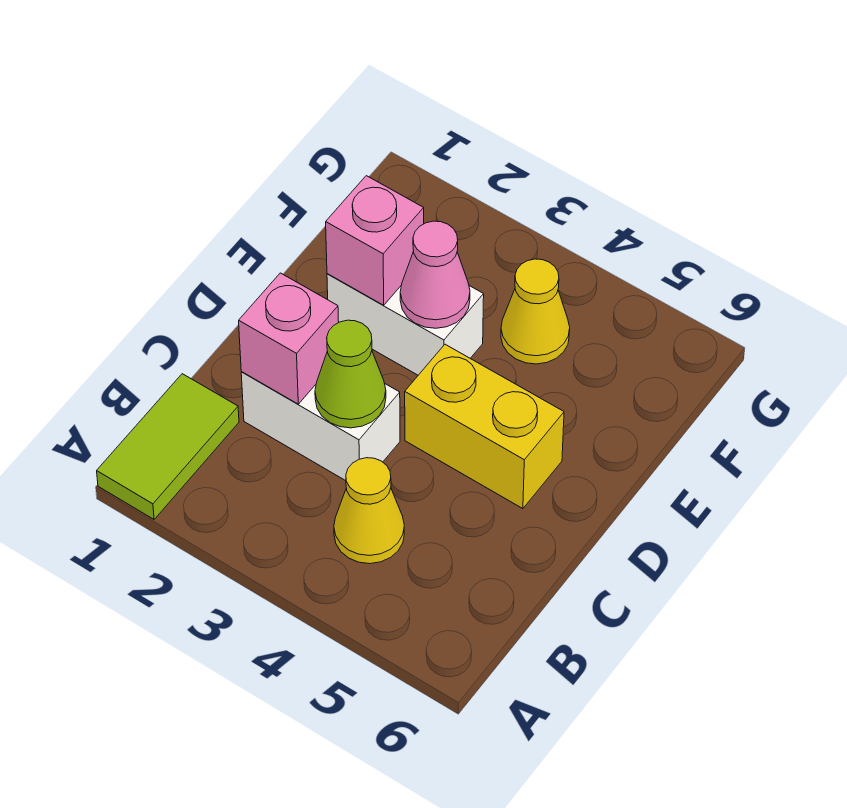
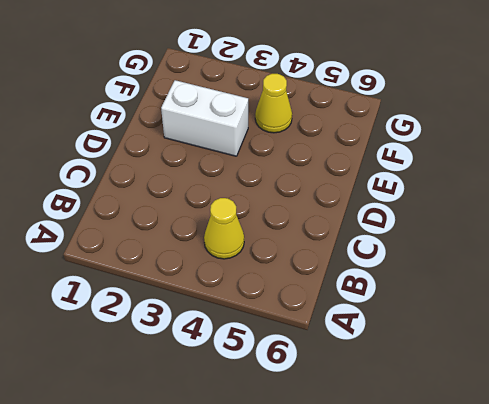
none -> lime 1x2 tile [97,374,239,519]
none -> white 1x2 brick [241,372,400,481]

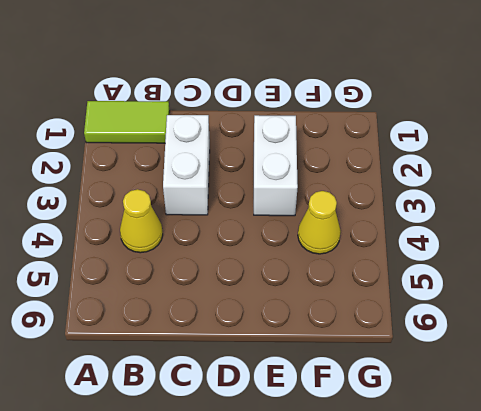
none -> yellow 1x2 brick [405,344,564,509]
none -> pink 1x1 brick [239,273,339,404]

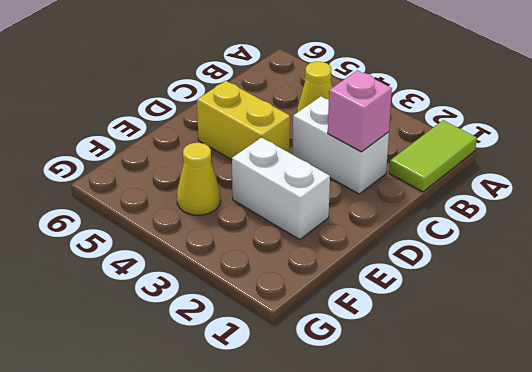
none -> lime 1x1 cone [315,320,386,428]
none -> pink 1x1 brick [326,176,424,305]

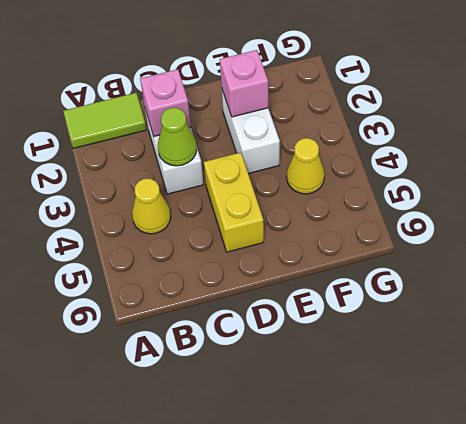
none -> pink 1x1 cone [400,221,470,328]

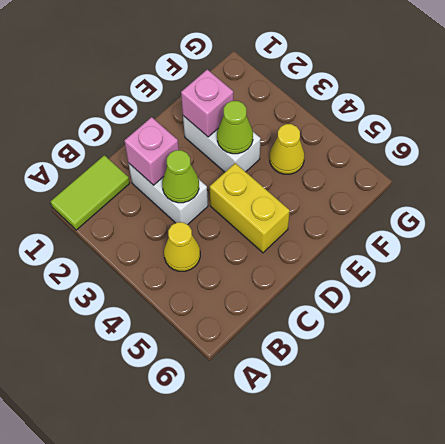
lime 1x1 cone [217,101,253,154] -> pink 1x1 cone [400,221,470,328]

